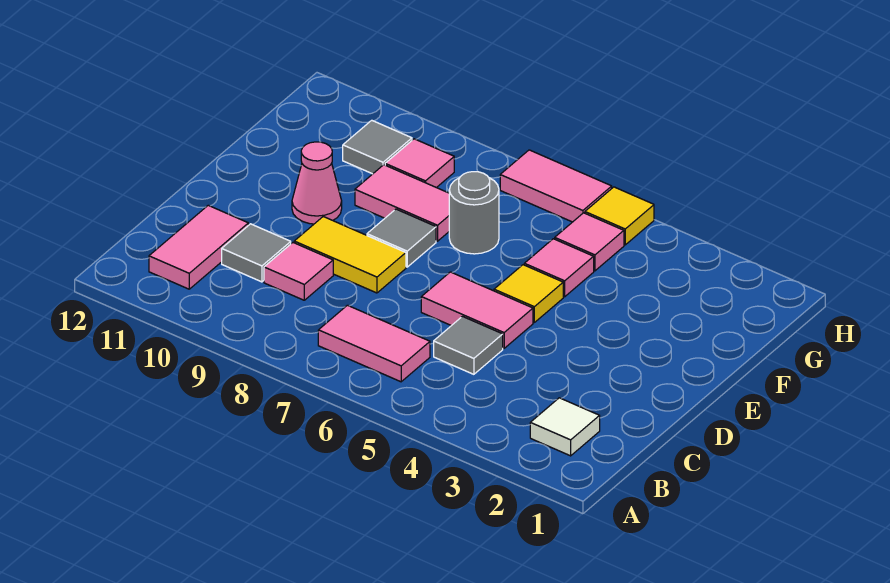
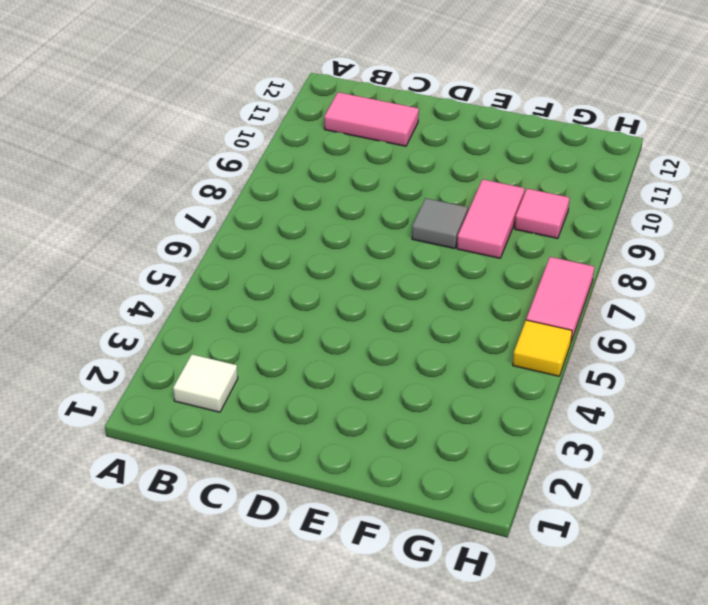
none -> pink 1x2 tile [318,305,430,382]
none -> grey 1x1 tile [434,317,503,374]
none -> pink 1x1 tile [264,243,333,300]

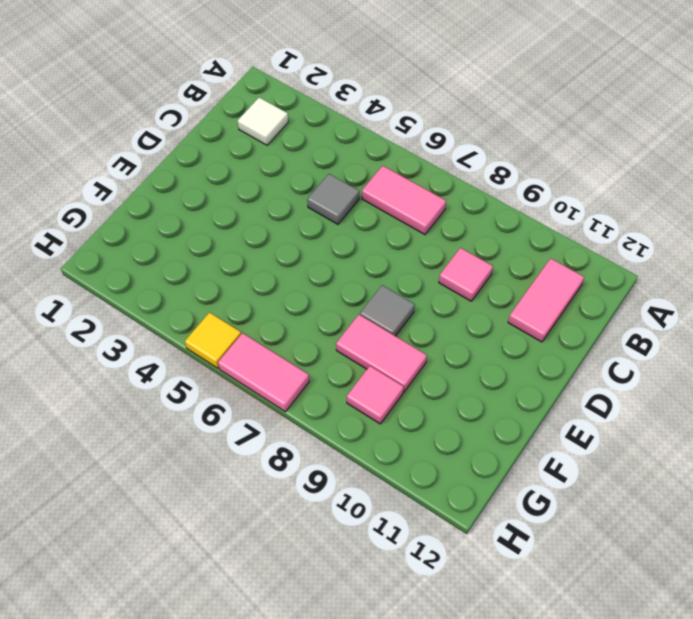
none -> grey 1x1 tile [222,224,291,282]
none -> pink 1x2 tile [421,272,533,348]
none -> yellow 1x2 tile [294,217,406,293]

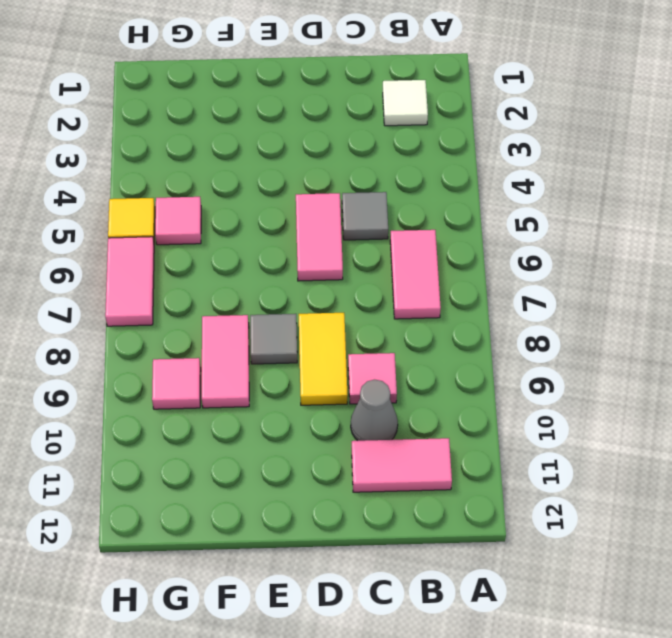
grey 1x1 cone [351,380,398,441] -> grey 1x1 tile [222,224,291,282]
none -> yellow 1x1 tile [494,265,563,322]
none -> pink 1x1 cone [292,142,342,224]
none -> pink 1x1 tile [524,239,594,297]

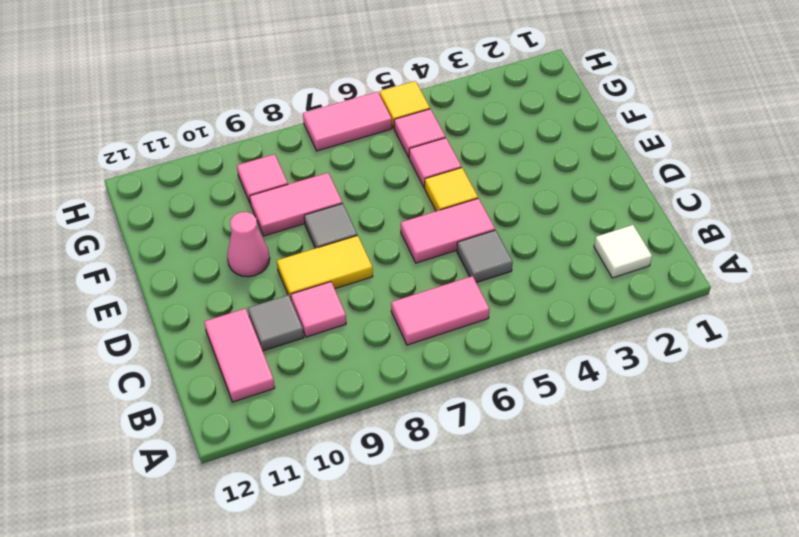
none -> grey 1x1 round brick [449,172,499,254]
none -> grey 1x1 tile [343,120,412,174]

